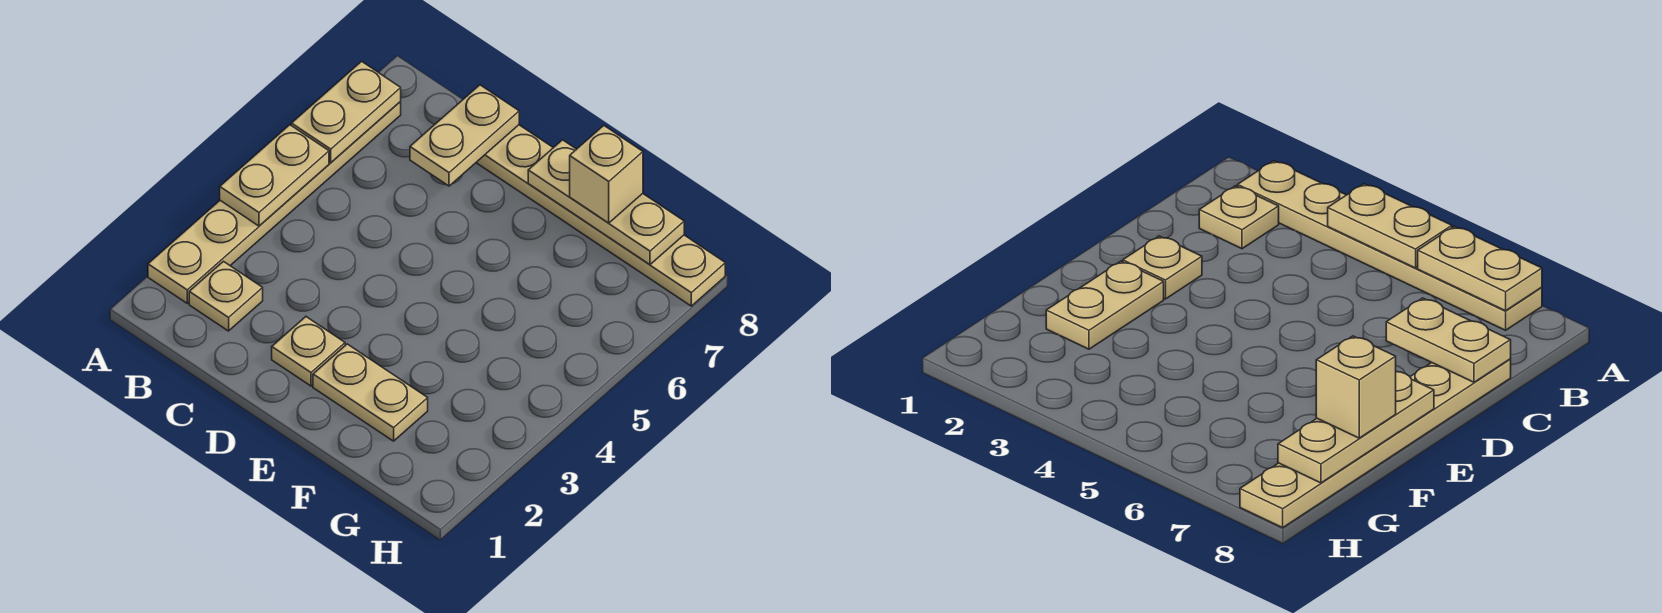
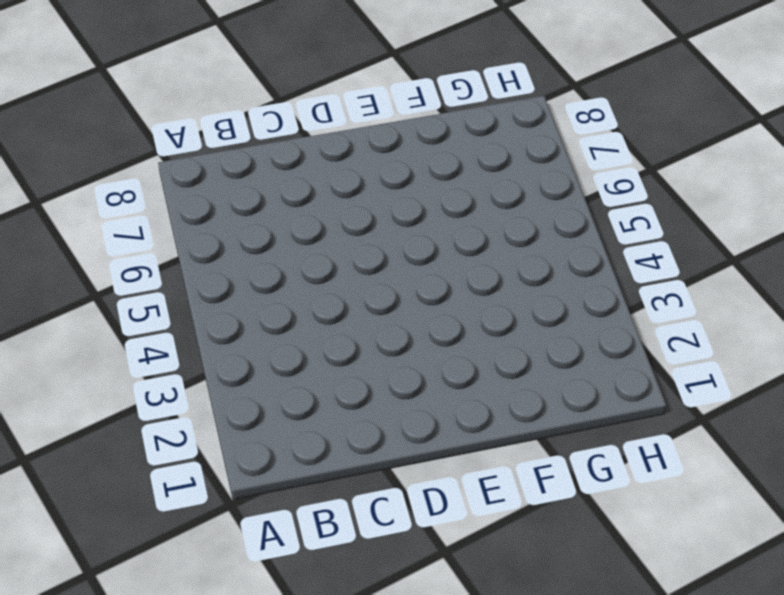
none -> tan 1x6 plate [148,102,401,303]
none -> tan 1x1 plate [189,261,263,331]

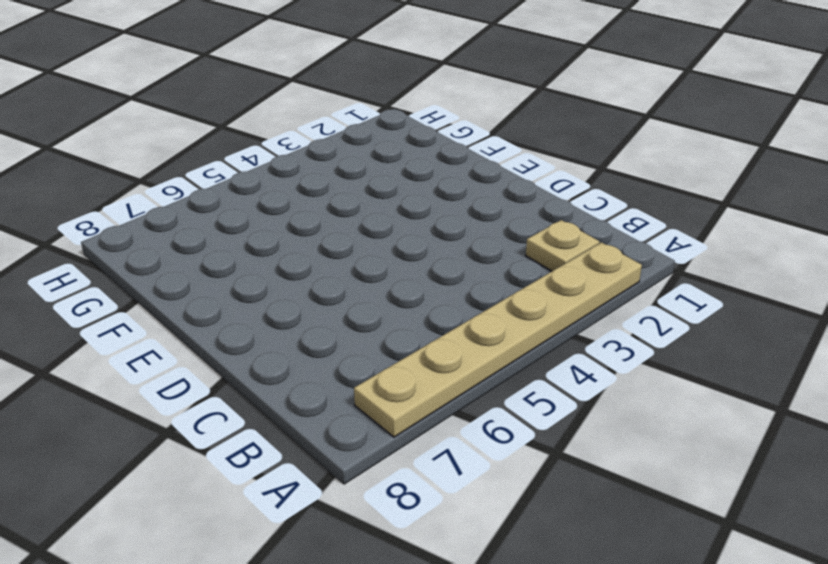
none -> tan 1x6 plate [476,125,725,306]
none -> tan 1x1 plate [272,317,345,386]

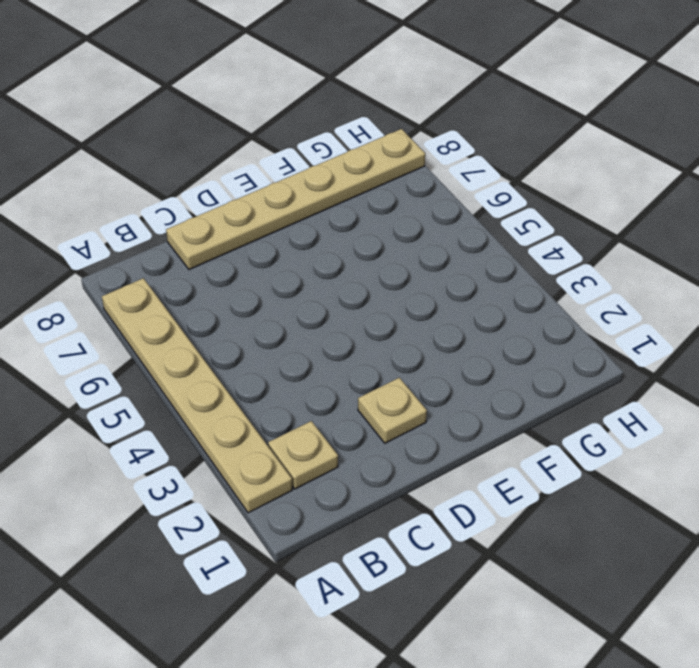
none -> tan 1x2 plate [313,344,428,441]
none -> tan 1x2 plate [220,125,329,226]

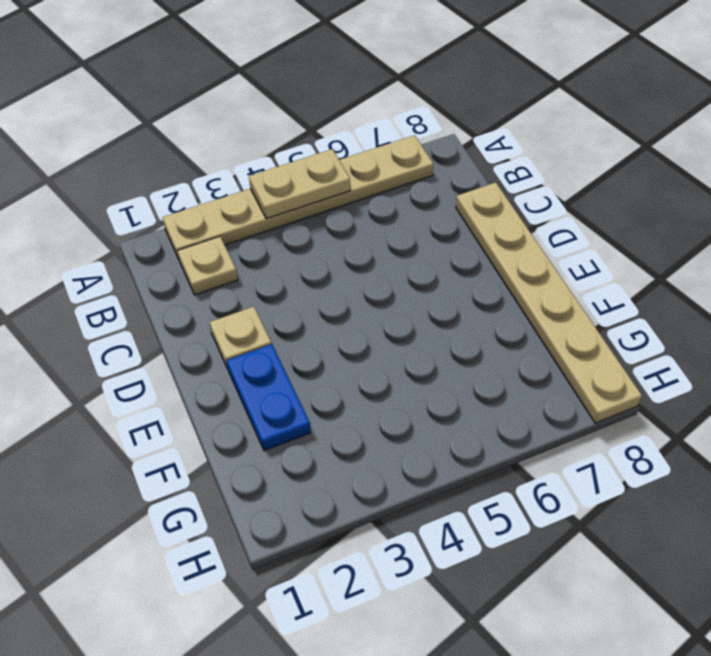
blue 1x2 plate [227,344,311,451] -> tan 1x2 plate [313,344,428,441]
none -> tan 1x2 plate [291,61,401,163]
none -> tan 1x2 plate [410,85,519,186]

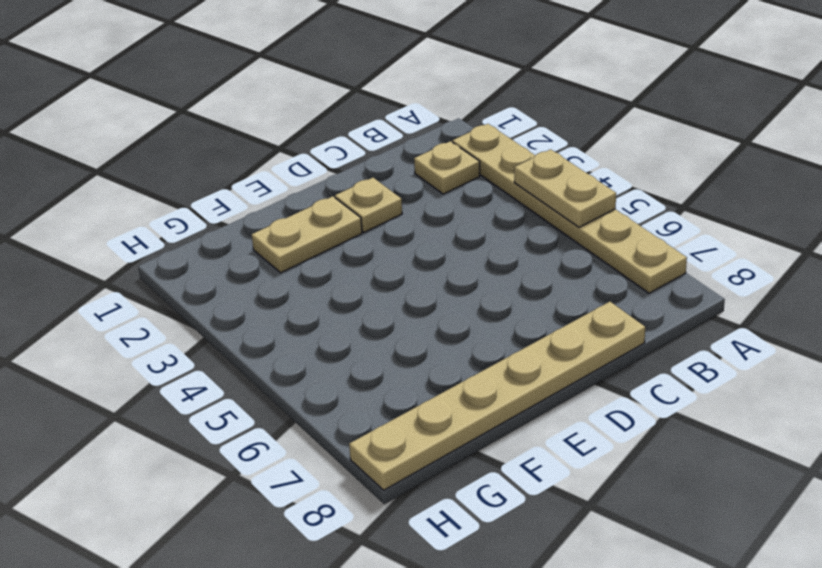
none -> tan 1x2 plate [291,61,401,163]
none -> tan 1x2 plate [410,85,519,186]

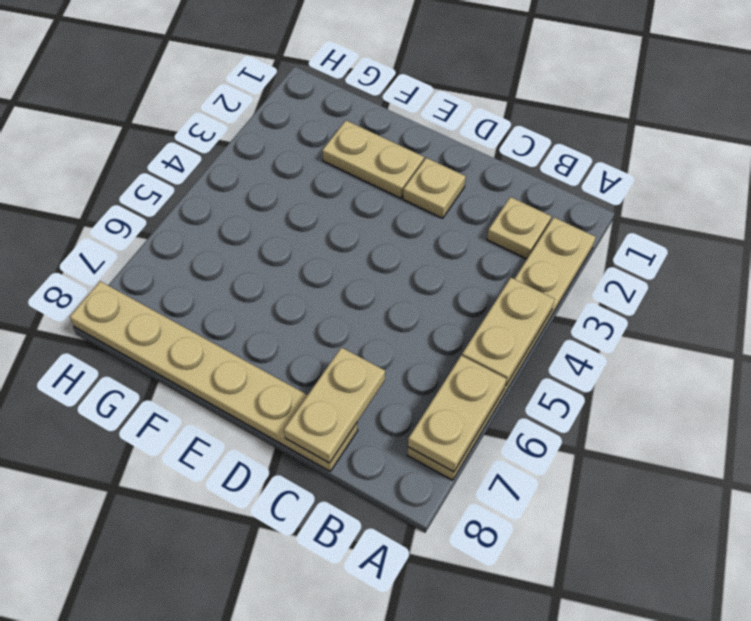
none -> tan 1x3 plate [528,140,684,264]
none -> tan 1x1 brick [570,125,643,223]

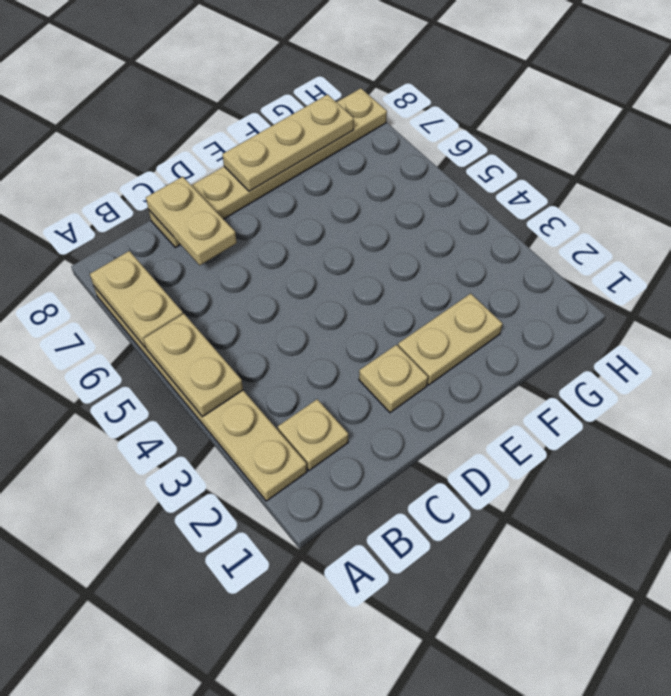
none -> tan 1x1 brick [570,125,643,223]

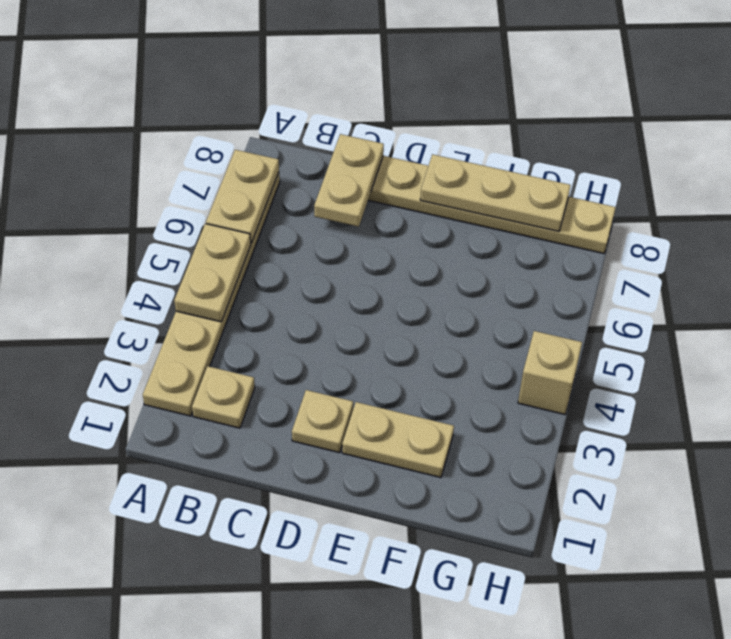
tan 1x1 brick [518,331,582,414] -> tan 1x1 brick moved to [570,125,643,223]

